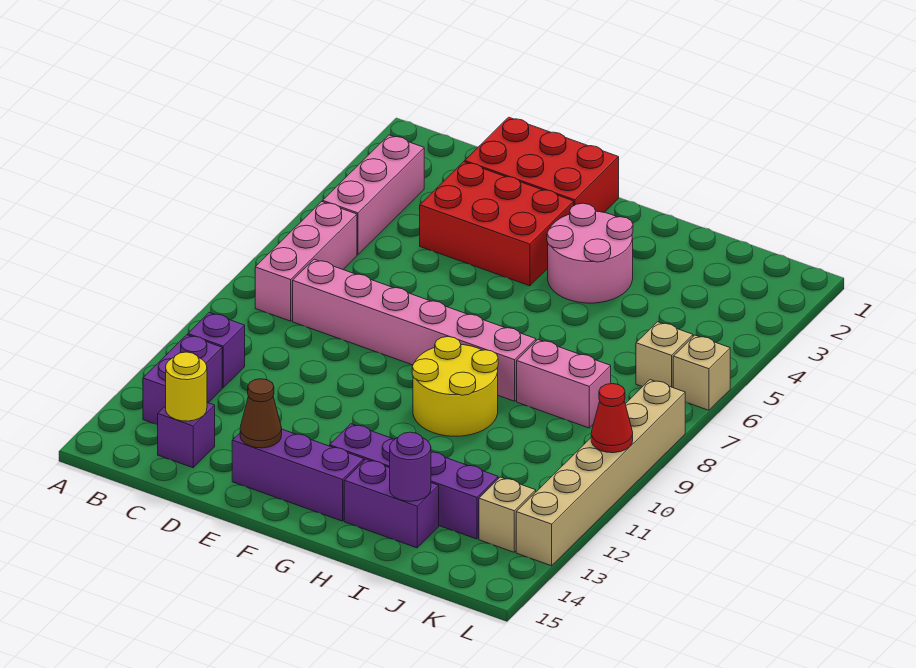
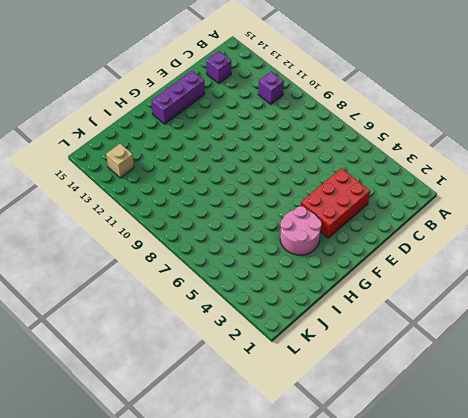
none -> pink 1x3 brick [323,135,424,254]
none -> pink 1x3 brick [255,202,357,321]
none -> purple 1x2 brick [143,335,222,425]

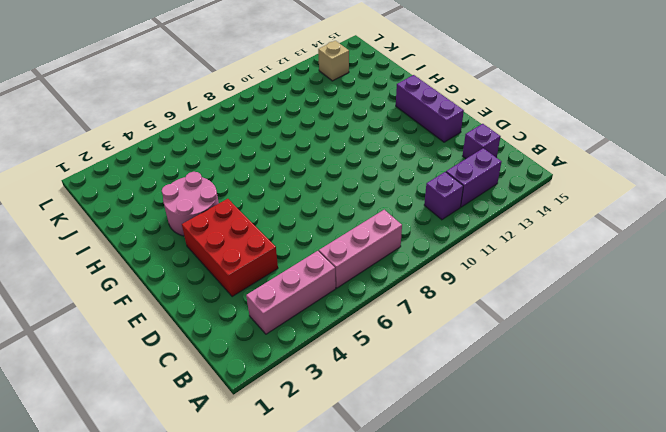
none -> pink 1x6 brick [293,259,536,401]
none -> red 2x3 brick [465,117,619,212]
none -> yellow 2x2 round brick [412,337,498,436]

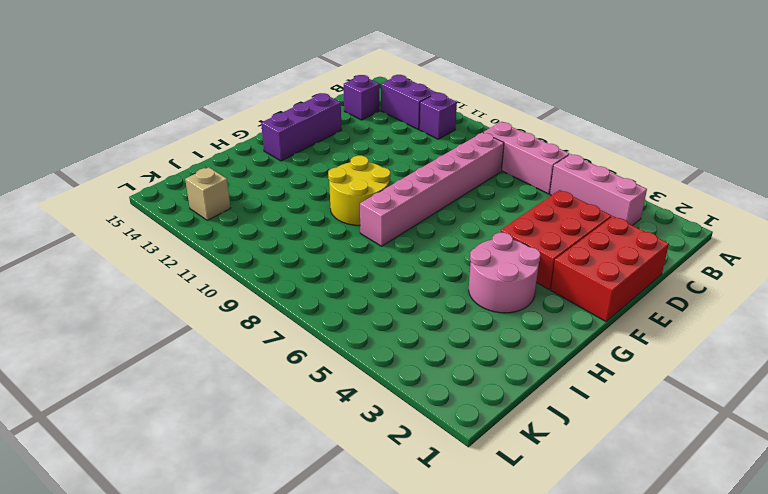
none -> purple 1x4 brick [330,424,498,539]
none -> purple 1x2 brick [344,459,439,548]
none -> pink 1x2 brick [517,340,611,428]

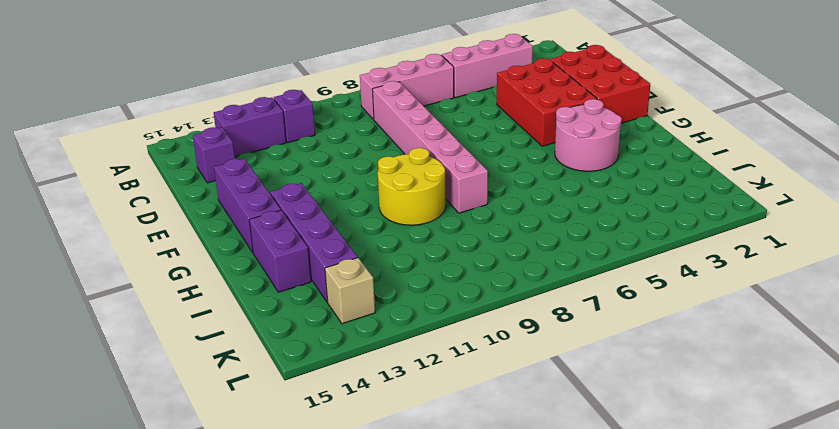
none -> pink 1x2 brick [517,340,611,428]
none -> tan 1x1 brick [636,322,693,388]
none -> tan 1x1 brick [673,335,730,410]

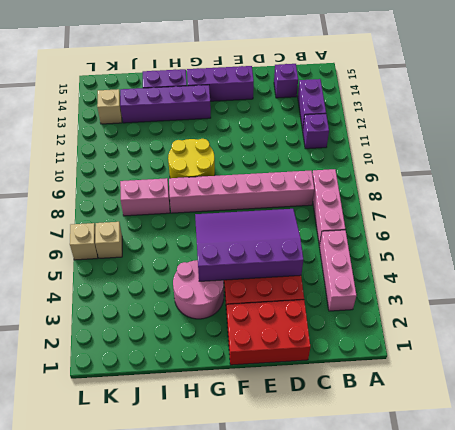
purple 3x4 slope [195,209,304,281] -> none
none -> tan 1x6 brick [516,380,685,566]
none -> yellow 1x1 round brick [166,352,207,421]
none -> brown 1x1 cone [240,379,282,448]

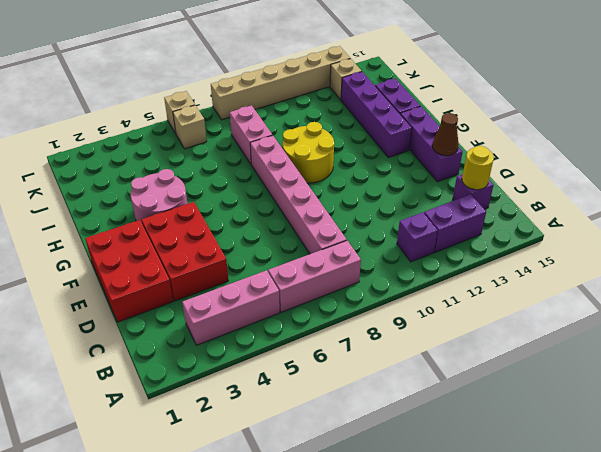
none -> purple 1x1 round brick [390,432,431,501]
none -> red 1x1 cone [591,384,633,453]

